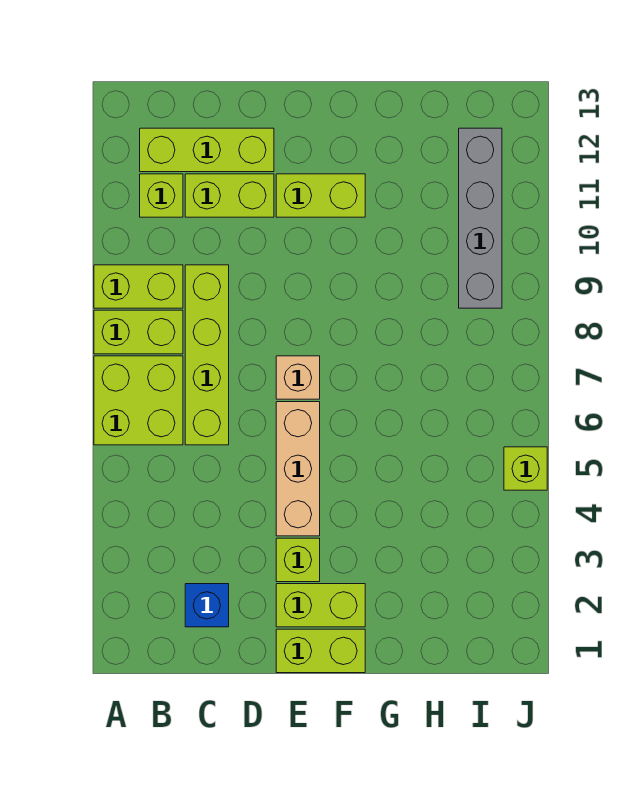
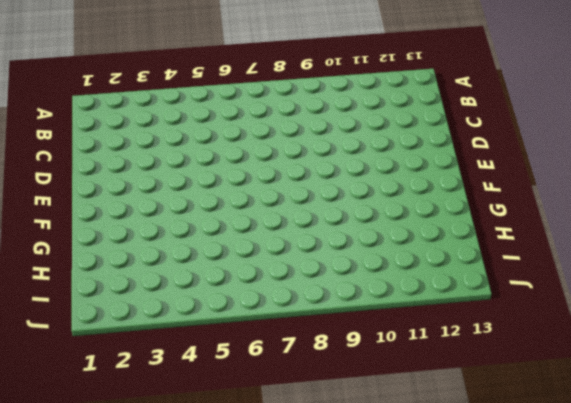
none -> lime 2x2 brick [94,356,183,445]
none -> lime 1x2 brick [94,310,183,354]
none -> lime 1x2 brick [94,265,183,308]

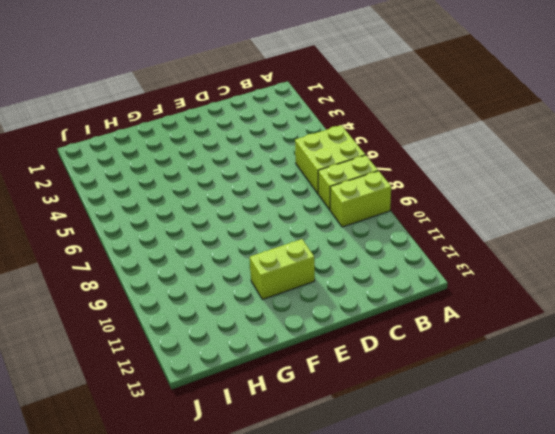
none -> lime 1x1 brick [140,174,183,217]
none -> lime 1x3 brick [140,128,274,172]
none -> blue 1x1 brick [185,584,229,627]

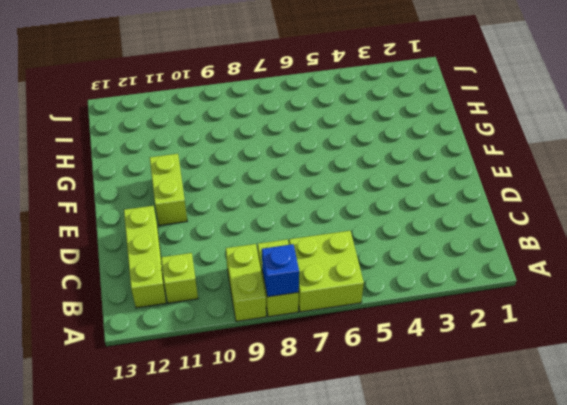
blue 1x1 brick [262,244,299,297] -> blue 1x1 brick moved to [185,584,229,627]
none -> lime 1x4 brick [185,265,229,445]
none -> lime 1x2 brick [185,174,274,217]
none -> lime 1x2 brick [276,629,365,673]

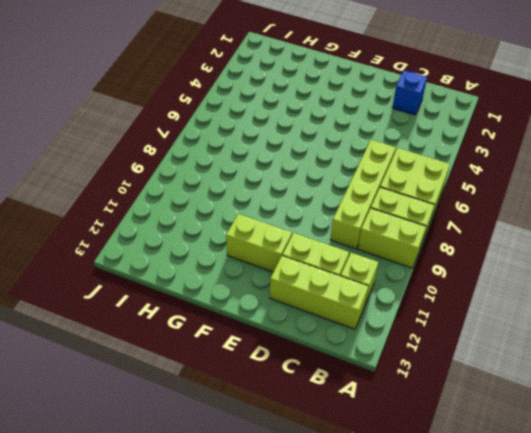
none -> lime 1x2 brick [276,629,365,673]
none -> lime 1x2 brick [276,584,365,627]
none -> lime 1x1 brick [276,538,320,582]

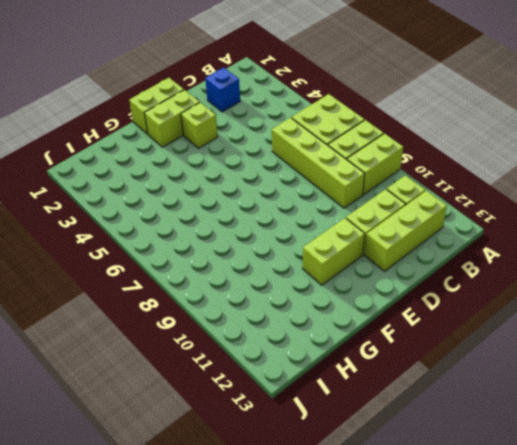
none -> tan 1x3 brick [276,402,320,536]
none -> tan 1x1 brick [276,356,320,399]
none -> grey 1x4 brick [459,128,502,308]

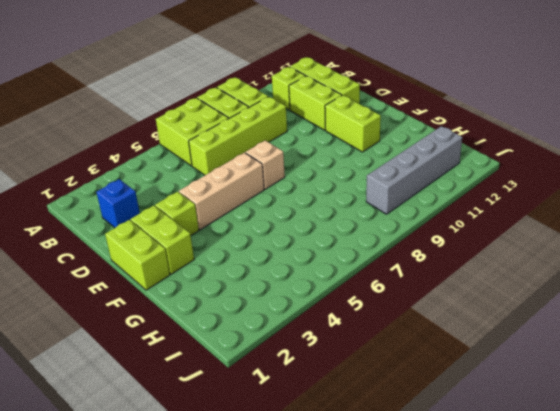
none -> lime 1x1 brick [504,447,547,490]

